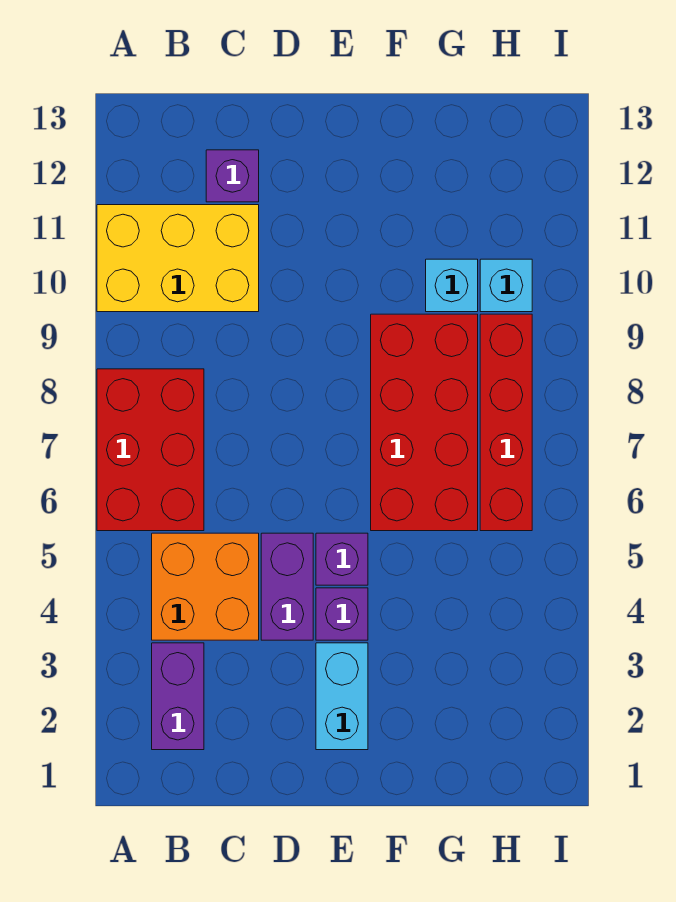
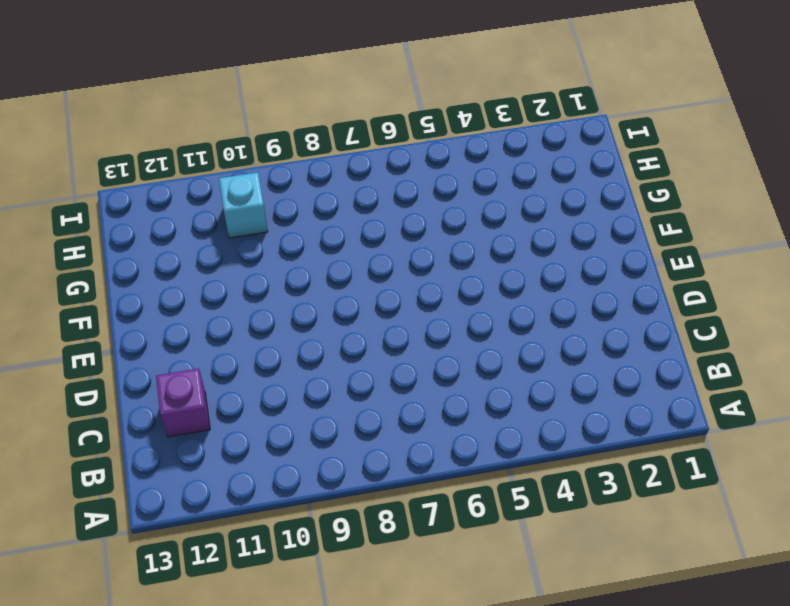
none -> red 2x3 brick [97,369,204,531]
none -> yellow 2x3 brick [97,205,259,312]
none -> purple 1x2 brick [152,643,204,750]

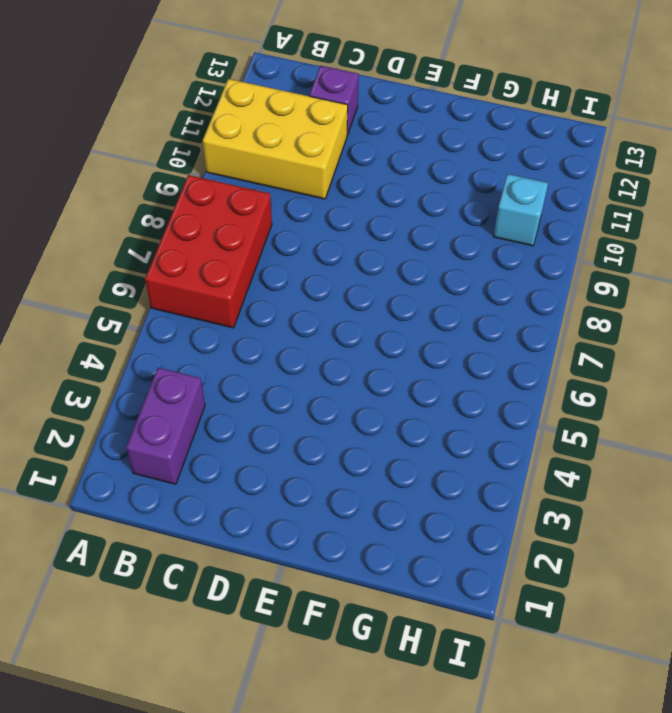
none -> orange 2x2 brick [152,533,259,640]
none -> purple 1x2 brick [261,533,313,640]
none -> cyan 1x2 brick [316,643,368,750]

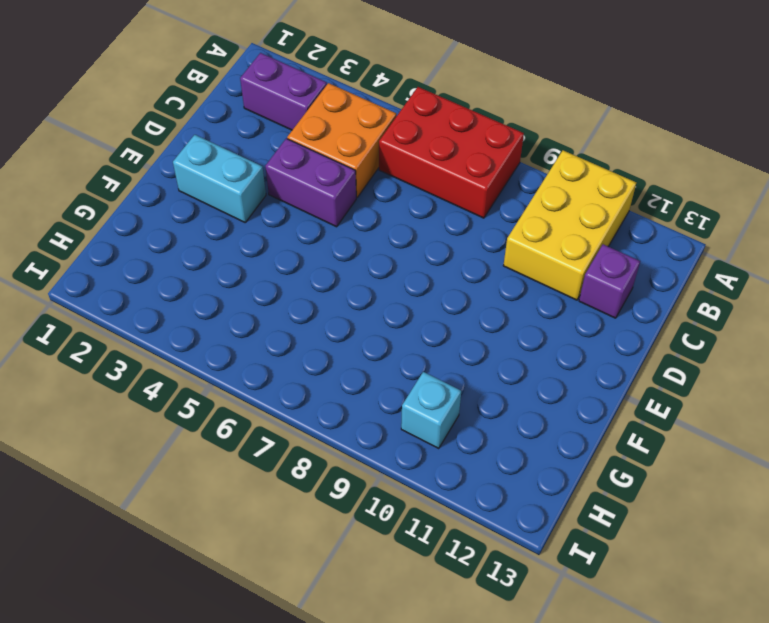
none -> purple 1x1 brick [316,588,368,640]
none -> purple 1x1 brick [316,533,368,585]
none -> red 2x4 brick [371,314,478,531]

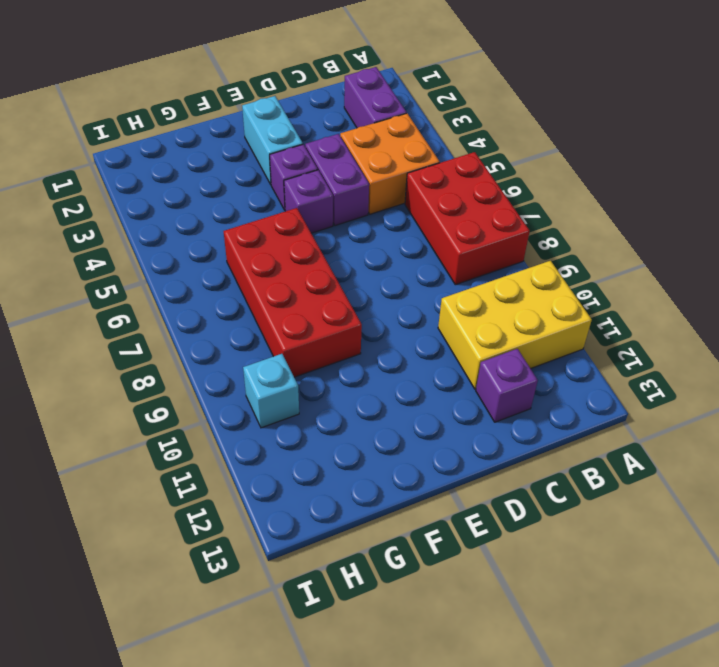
none -> cyan 1x1 brick [426,259,478,312]
none -> red 1x4 brick [480,314,532,531]

